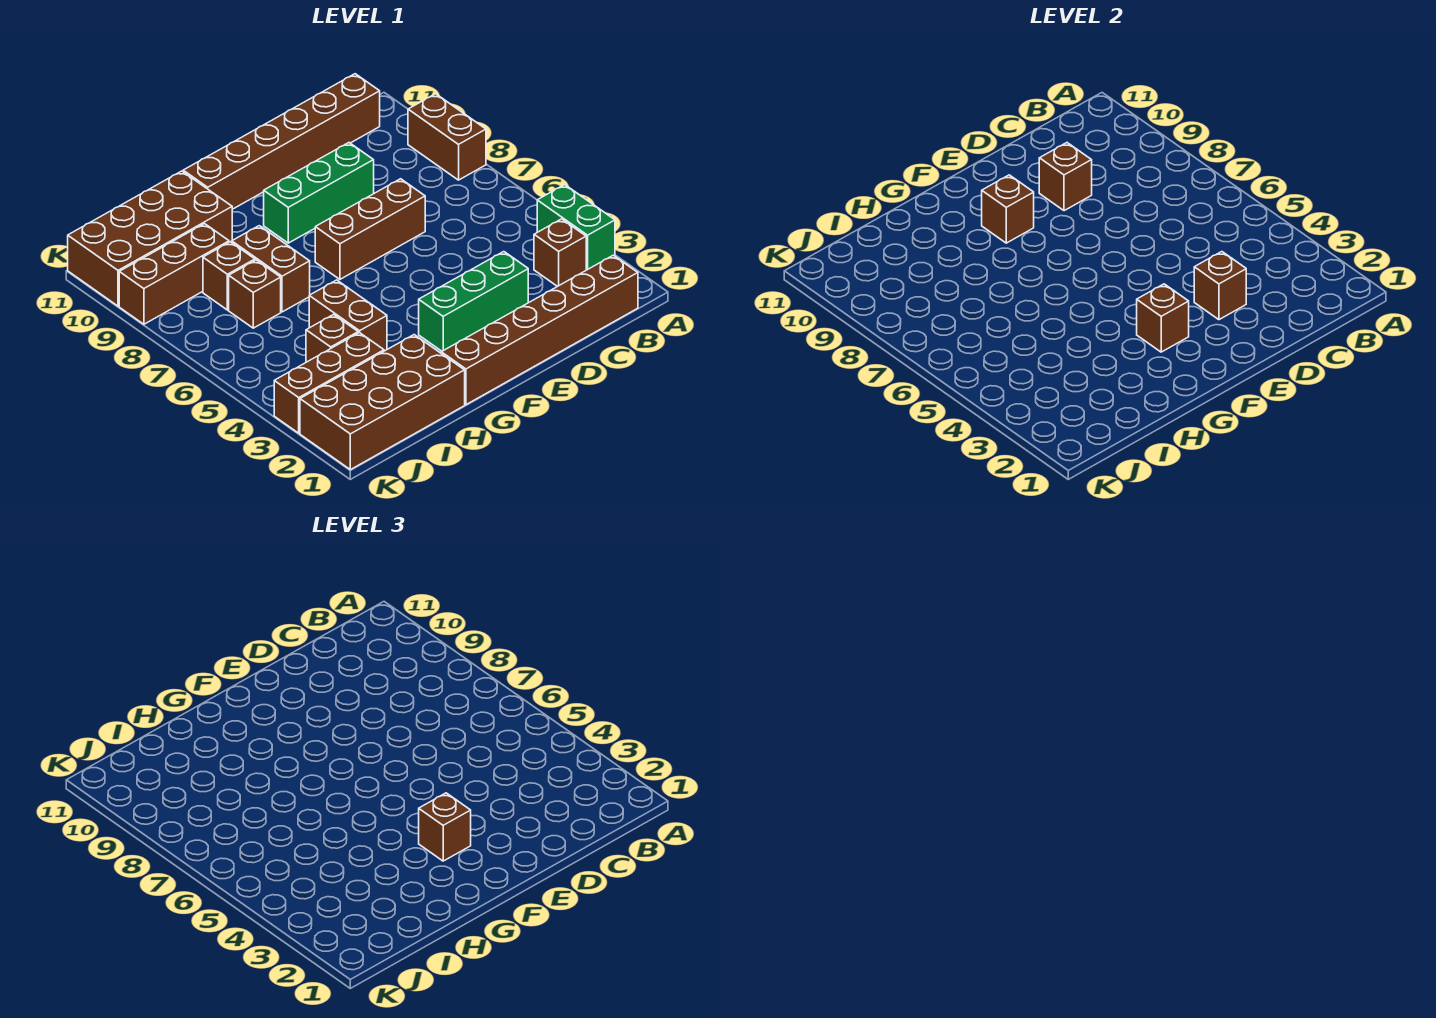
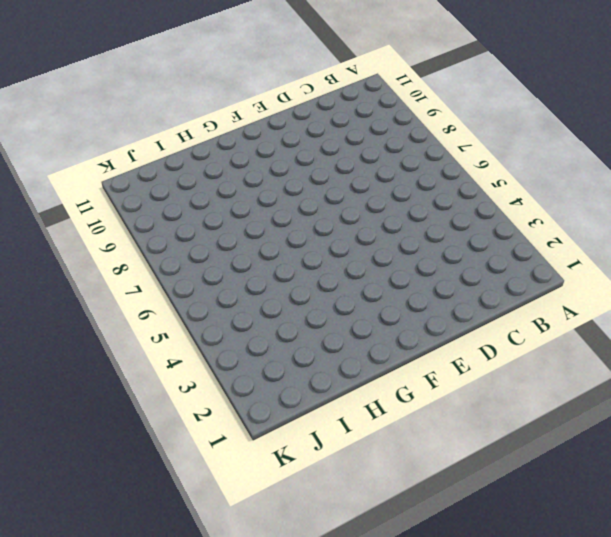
none -> green 1x2 brick [537,185,615,270]
none -> brown 1x2 brick [408,94,486,180]
none -> brown 1x6 brick [441,255,638,405]

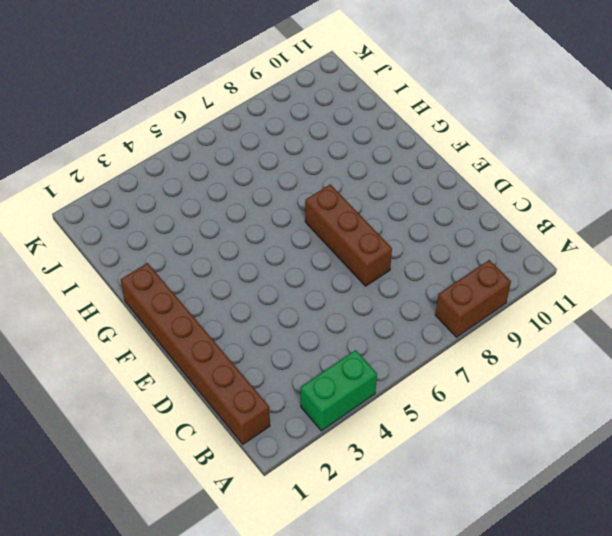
none -> brown 1x1 brick [534,219,586,287]
none -> brown 1x6 brick [183,74,380,209]
none -> green 1x3 brick [419,252,528,351]

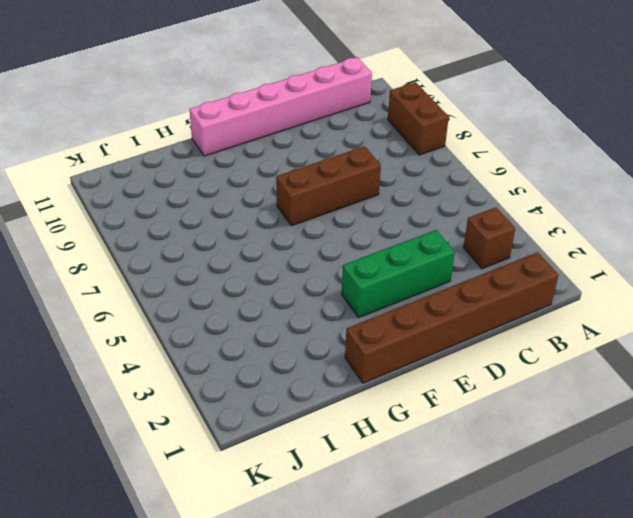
pink 1x6 brick [189,57,372,156] -> brown 1x6 brick [183,74,380,209]
none -> green 1x2 brick [537,185,615,270]
none -> green 1x3 brick [264,143,374,243]
none -> brown 2x4 brick [300,335,465,470]

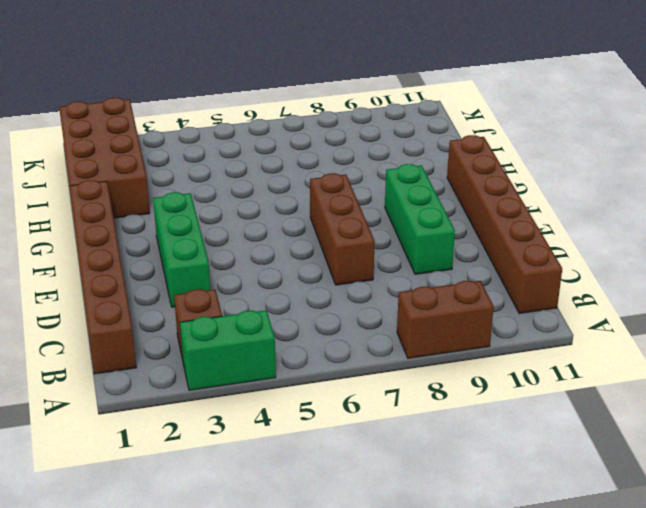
none -> brown 1x2 brick [309,280,387,351]
none -> brown 1x2 brick [232,226,310,312]
none -> brown 2x4 brick [68,171,232,306]

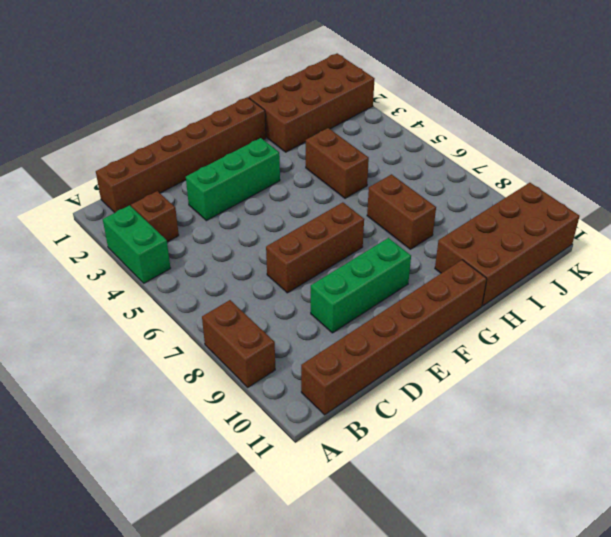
none -> brown 1x3 brick [274,333,384,433]
none -> brown 1x1 brick [306,314,358,362]
none -> brown 1x1 brick [229,260,281,328]

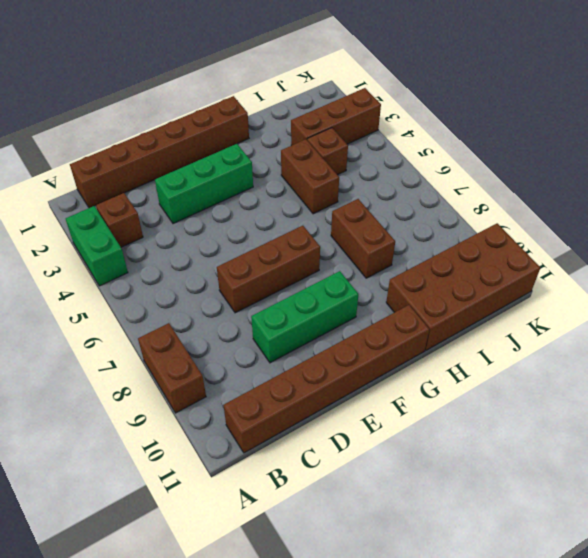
none -> brown 2x4 brick [300,335,465,470]
none -> brown 1x1 brick [229,260,281,328]
none -> brown 1x1 brick [203,242,255,310]

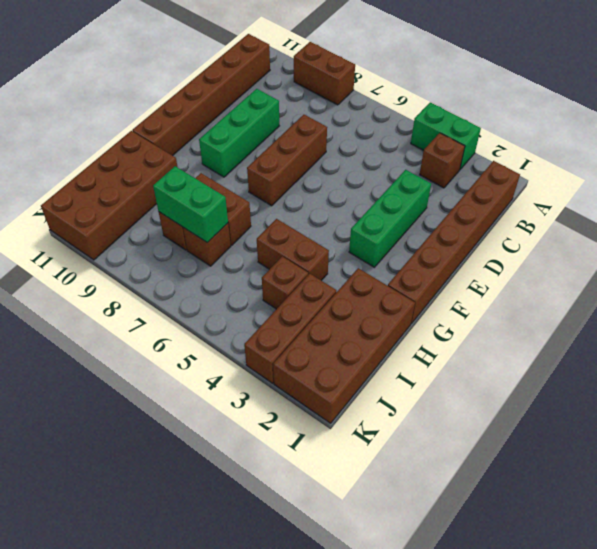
green 1x2 brick [153,166,228,243] -> none
none -> brown 1x3 brick [119,224,229,324]
none -> brown 1x1 brick [1194,252,1246,320]
none -> brown 1x1 brick [1039,143,1092,211]

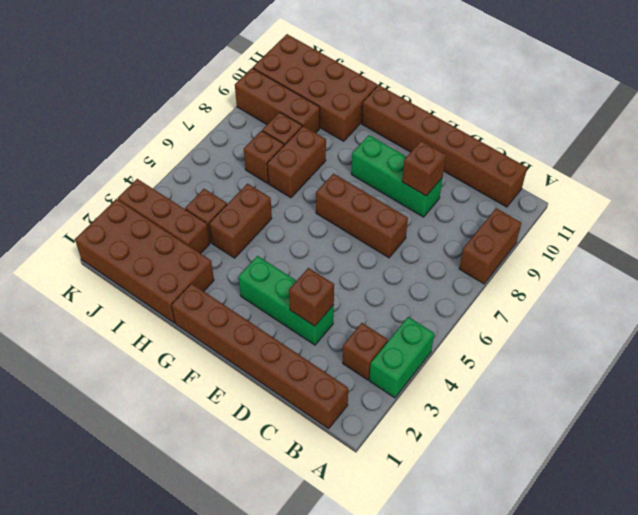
none -> brown 1x1 brick [1137,284,1189,352]
none -> brown 1x1 brick [982,175,1034,243]
none -> brown 1x1 brick [419,793,471,861]

